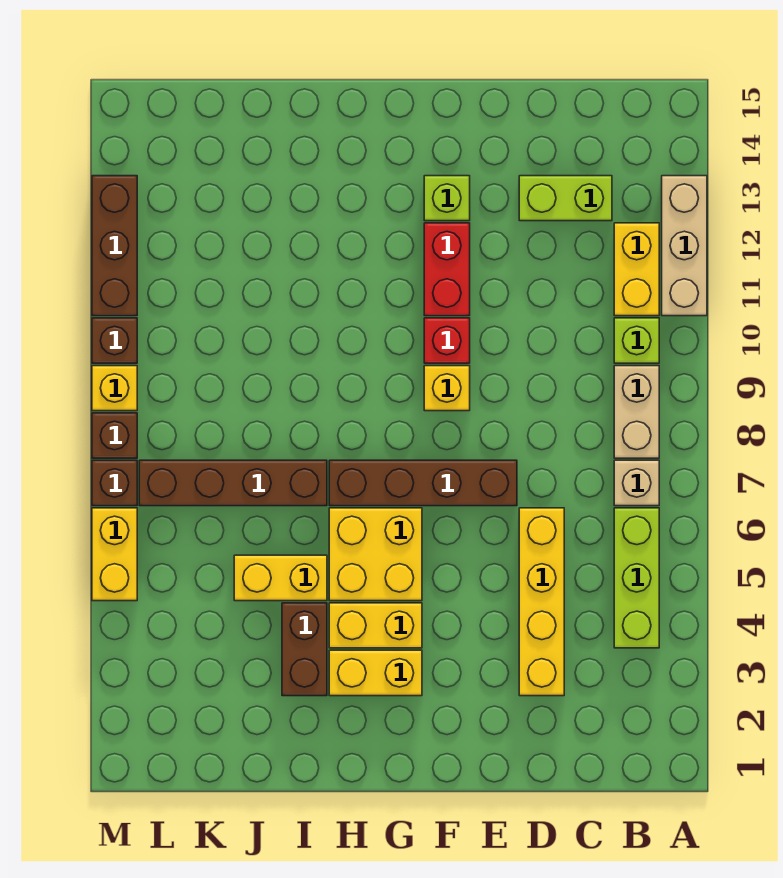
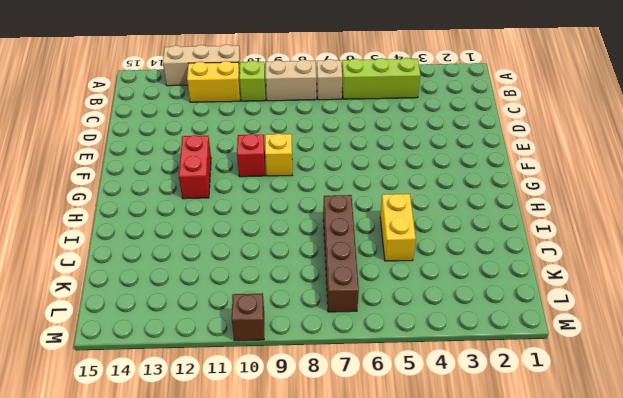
red 1x2 brick [179,135,211,199] -> red 1x2 brick turned to [424,223,470,316]
none -> lime 1x2 brick [519,176,612,221]
none -> yellow 1x4 brick [519,508,564,696]
none -> brown 1x4 brick [329,460,517,506]

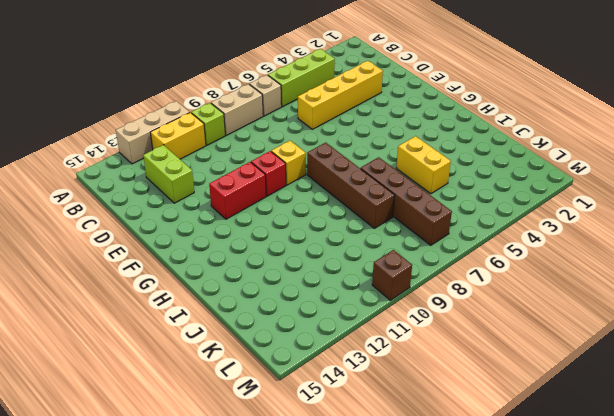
brown 1x4 brick [307,142,395,228] -> brown 1x4 brick moved to [329,460,517,506]
none -> lime 1x1 brick [424,176,470,221]
none -> yellow 1x2 brick [329,650,422,696]
none -> yellow 1x2 brick [329,603,422,648]

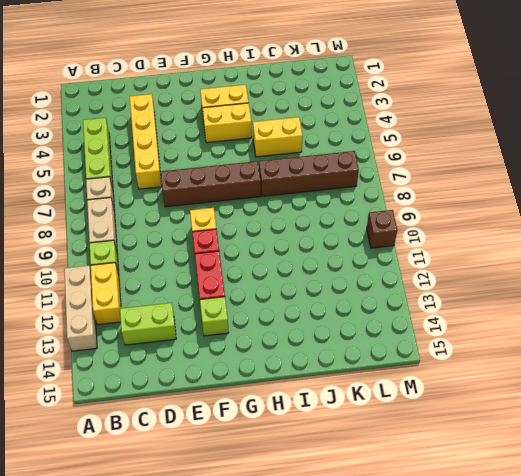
none -> yellow 2x2 brick [329,508,422,601]
none -> brown 1x2 brick [282,603,327,696]
none -> yellow 1x2 brick [92,508,137,601]

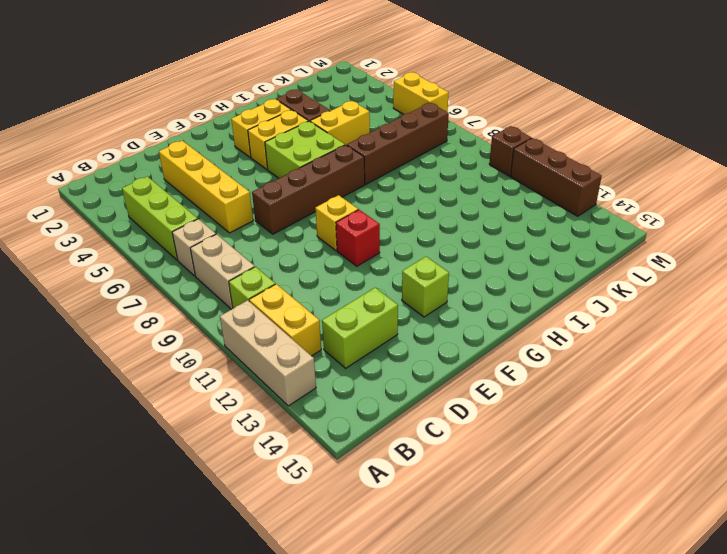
lime 2x2 brick [265,121,345,178] -> yellow 2x2 brick [329,508,422,601]
none -> red 1x2 brick [424,223,470,316]
none -> brown 1x1 brick [92,460,137,506]
none -> brown 1x1 brick [92,413,137,458]

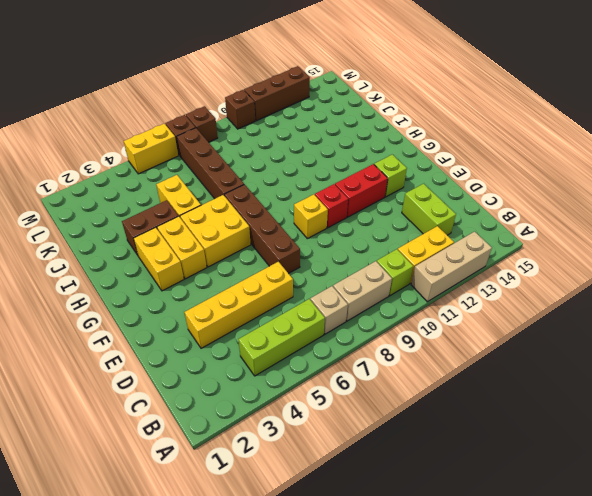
none -> yellow 1x1 brick [92,366,137,411]

